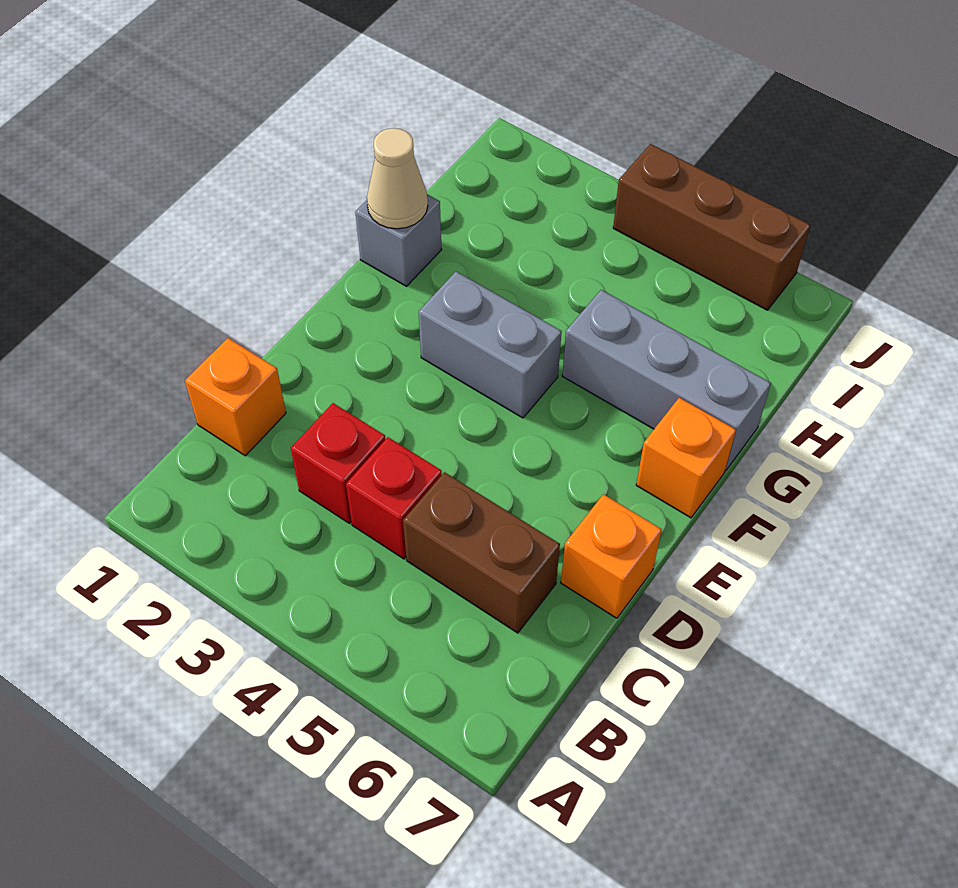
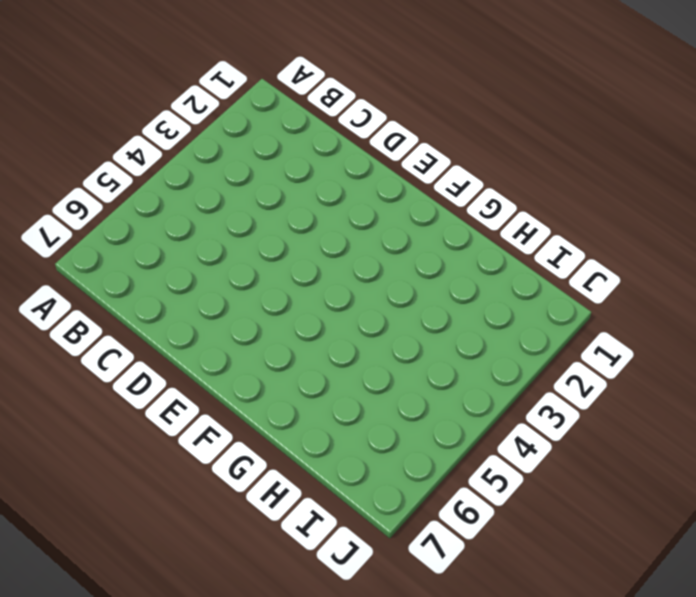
none -> orange 1x1 brick [185,338,286,456]
none -> red 1x1 brick [291,403,385,523]

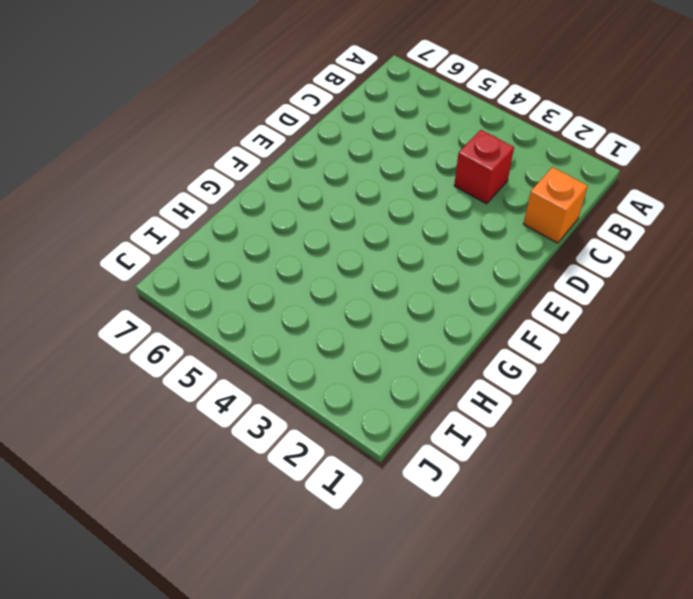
none -> red 1x1 brick [346,437,442,559]
none -> brown 1x2 brick [403,472,560,633]

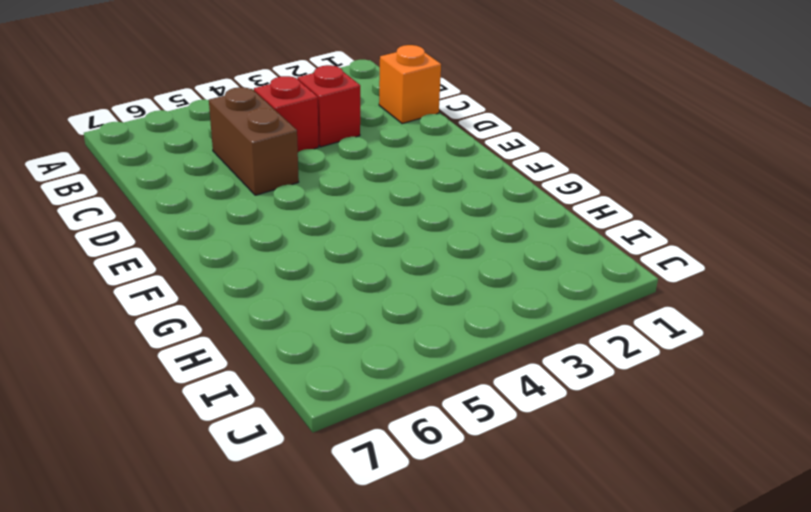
brown 1x2 brick [209,87,299,195] -> brown 1x2 brick turned to [403,472,560,633]
none -> orange 1x1 brick [561,494,662,618]
none -> grey 1x2 brick [419,272,562,418]

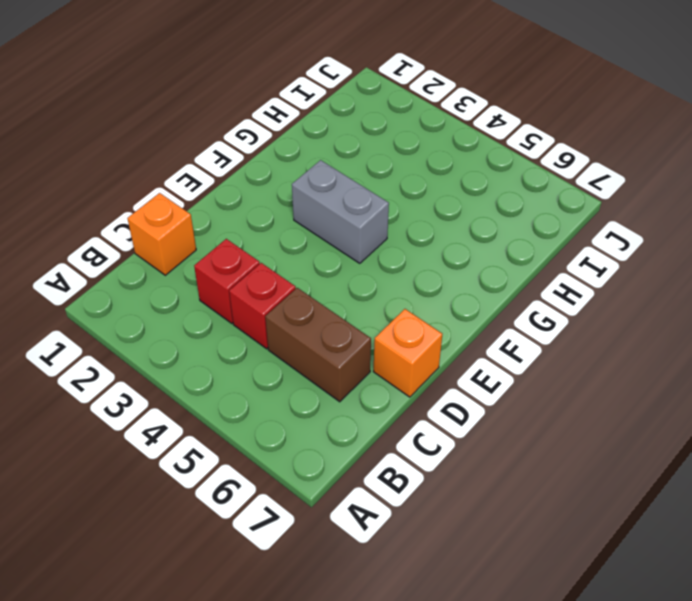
none -> orange 1x1 brick [636,398,736,518]
none -> grey 1x1 brick [355,194,442,286]

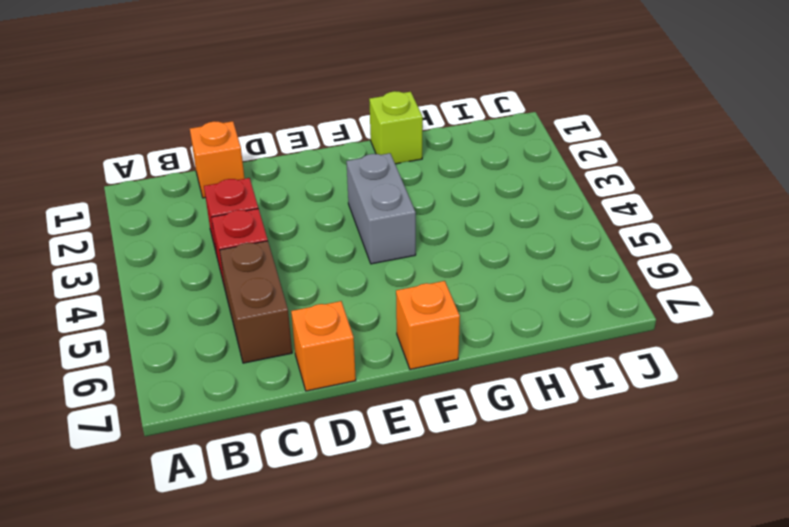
lime 1x1 brick [369,91,423,164] -> grey 1x1 brick [355,194,442,286]
none -> grey 1x3 brick [562,290,771,471]
none -> brown 1x3 brick [613,144,810,310]

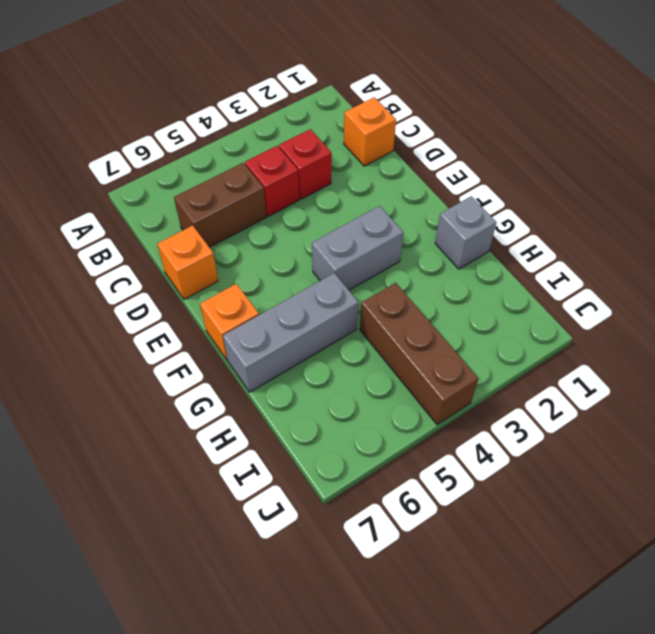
brown 1x3 brick [360,283,478,425] -> brown 1x3 brick turned to [613,144,810,310]
none -> tan 1x1 cone [367,128,428,229]

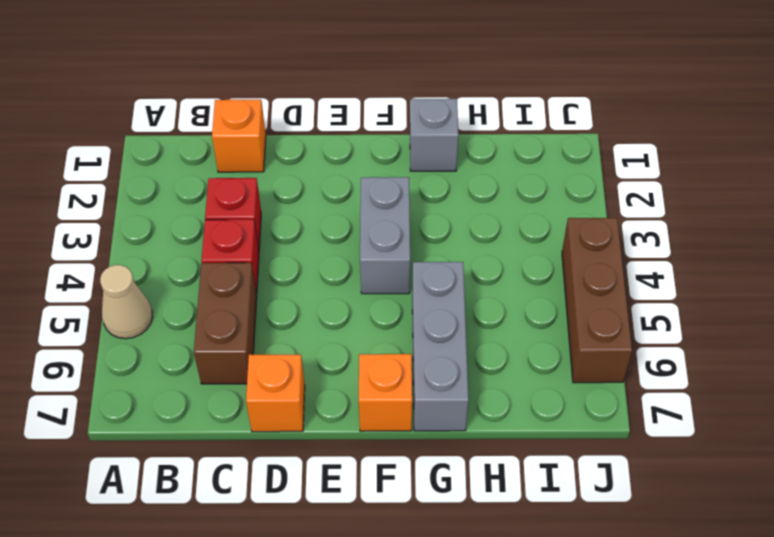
tan 1x1 cone [100,265,153,339] -> tan 1x1 cone moved to [367,128,428,229]

